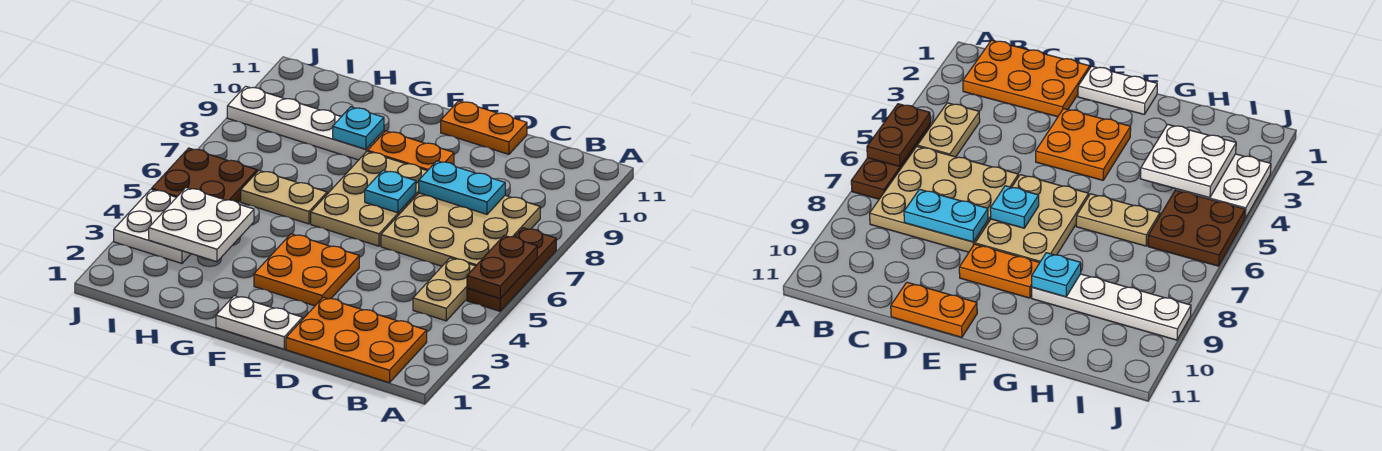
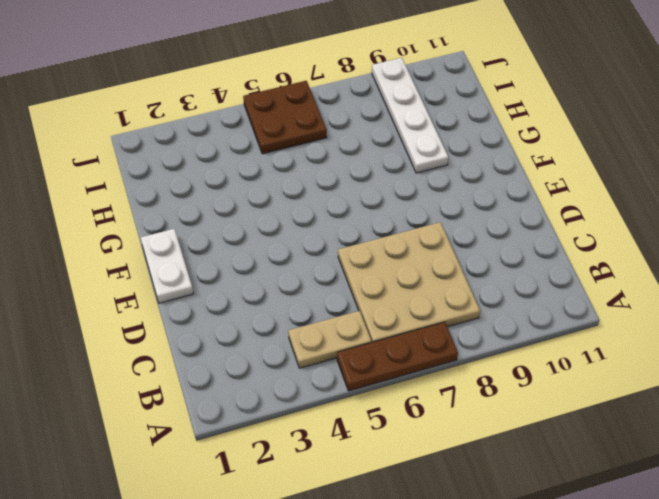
none -> orange 2x3 plate [286,297,427,383]
none -> orange 1x2 plate [441,101,527,154]
none -> orange 2x2 plate [254,234,359,306]

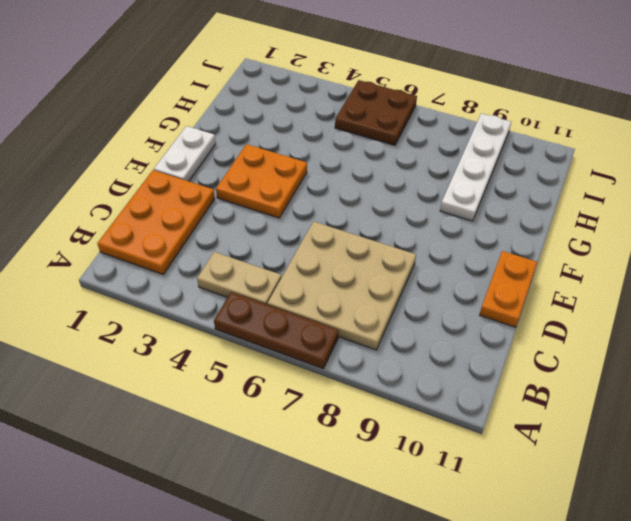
none -> tan 2x3 plate [311,152,427,246]
none -> orange 1x2 plate [368,131,454,171]
none -> tan 1x2 plate [241,170,327,224]

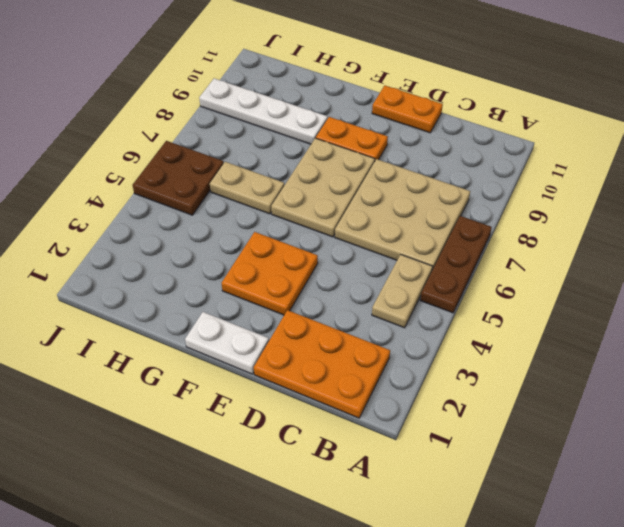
none -> white 2x2 plate [114,189,191,263]
none -> brown 1x2 plate [467,236,537,299]
none -> cyan 1x2 plate [419,161,505,214]

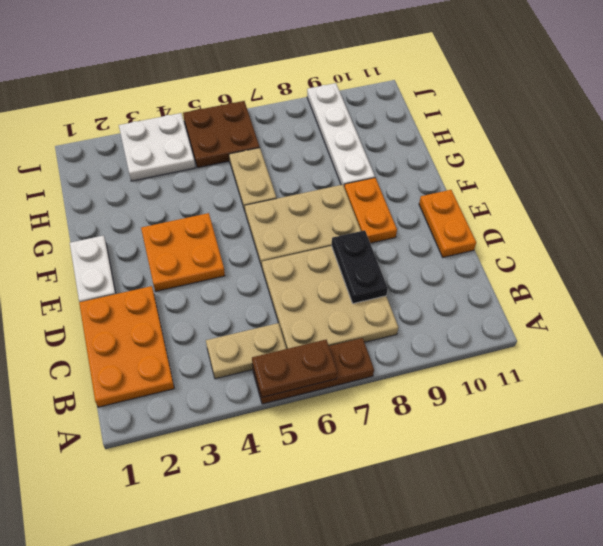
black 1x2 plate [331,230,388,304] -> cyan 1x2 plate [419,161,505,214]
none -> cyan 1x1 plate [365,170,416,213]
none -> cyan 1x1 plate [333,107,384,149]
none -> white 2x2 plate [149,188,254,262]

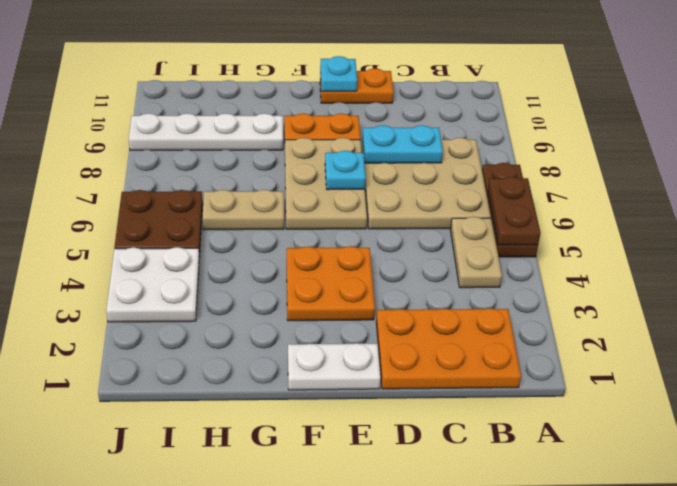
cyan 1x1 plate [320,56,357,91] -> cyan 1x1 plate moved to [333,107,384,149]
none -> white 2x2 plate [149,188,254,262]

